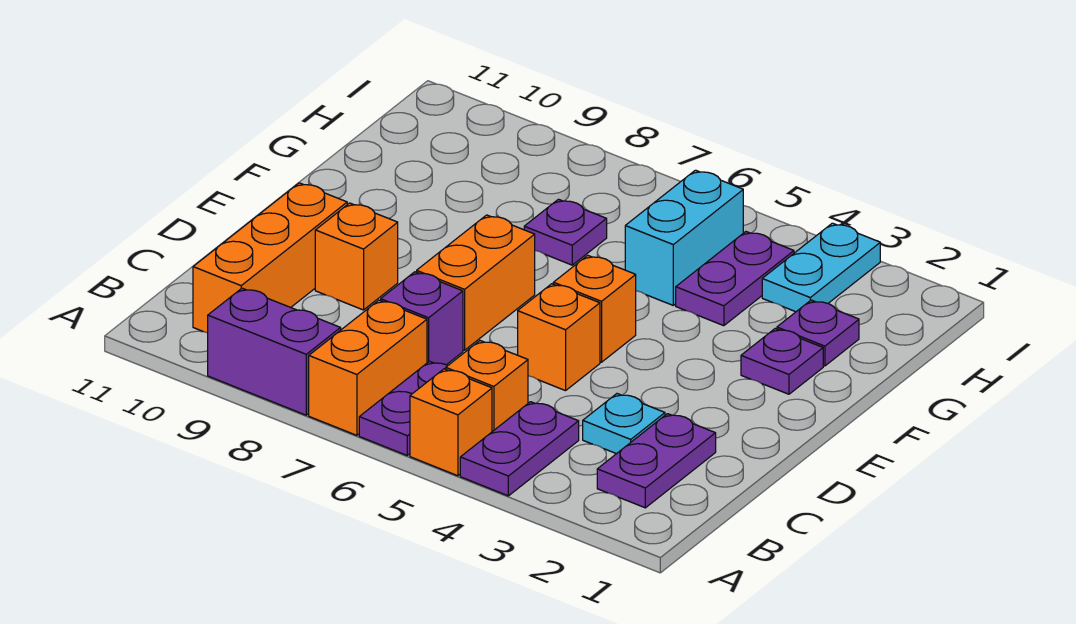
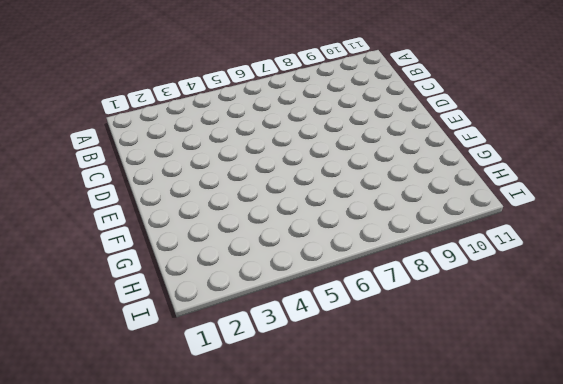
none -> purple 1x2 plate [460,402,579,496]
none -> orange 1x1 brick [410,369,492,476]
none -> purple 1x2 plate [359,361,448,455]

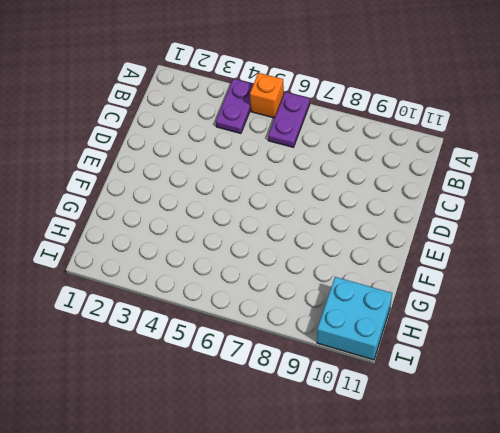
cyan 2x2 brick [317,277,392,360] -> none
none -> orange 1x2 brick [309,300,427,435]
none -> purple 1x2 brick [208,288,341,415]
none -> purple 1x2 plate [597,414,716,508]

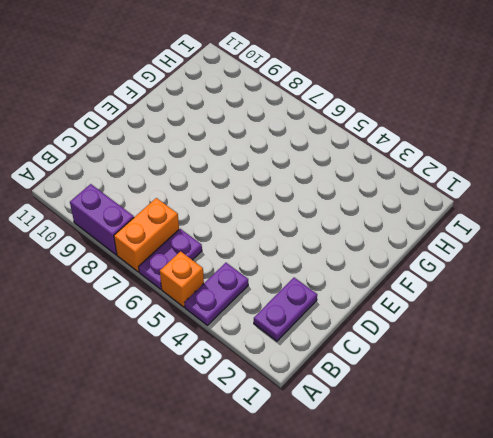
none -> orange 1x1 brick [446,341,528,432]
none -> orange 1x3 brick [193,183,347,333]
none -> cyan 1x1 plate [583,394,665,454]

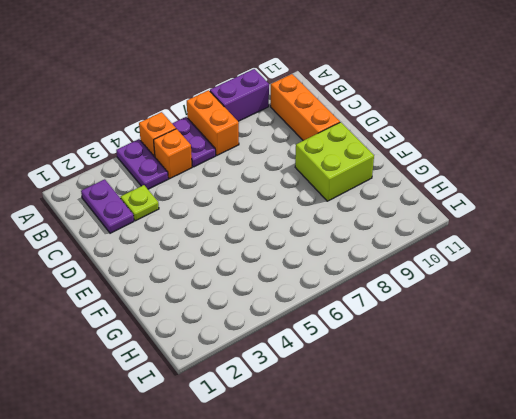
lime 1x1 plate [121,185,159,221] -> cyan 1x1 plate [583,394,665,454]
lime 2x2 brick [295,122,374,201] -> none
none -> purple 1x1 brick [381,272,463,365]
none -> orange 1x1 brick [518,284,600,391]
none -> orange 1x2 brick [417,215,535,350]

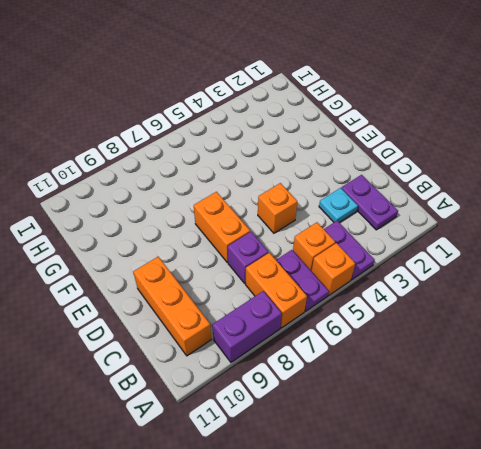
none -> orange 1x1 brick [315,203,398,310]
none -> orange 1x1 brick [553,255,636,362]
none -> purple 1x1 plate [741,329,823,394]

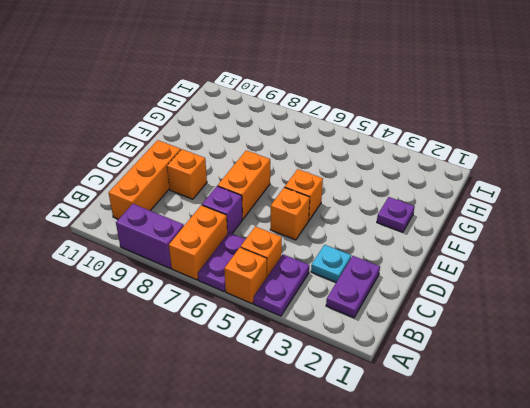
none -> purple 1x1 plate [777,300,859,366]
none -> purple 1x2 plate [676,232,794,326]
none -> cyan 1x2 brick [625,170,743,305]

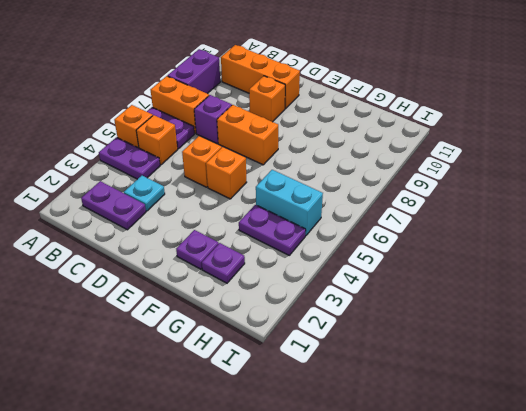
none -> purple 1x1 plate [524,199,607,265]
none -> cyan 1x2 plate [762,223,880,312]

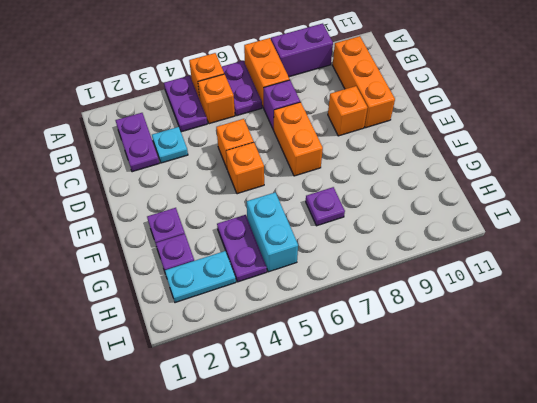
cyan 1x2 plate [165,251,236,303] -> cyan 1x2 plate turned to [762,223,880,312]

